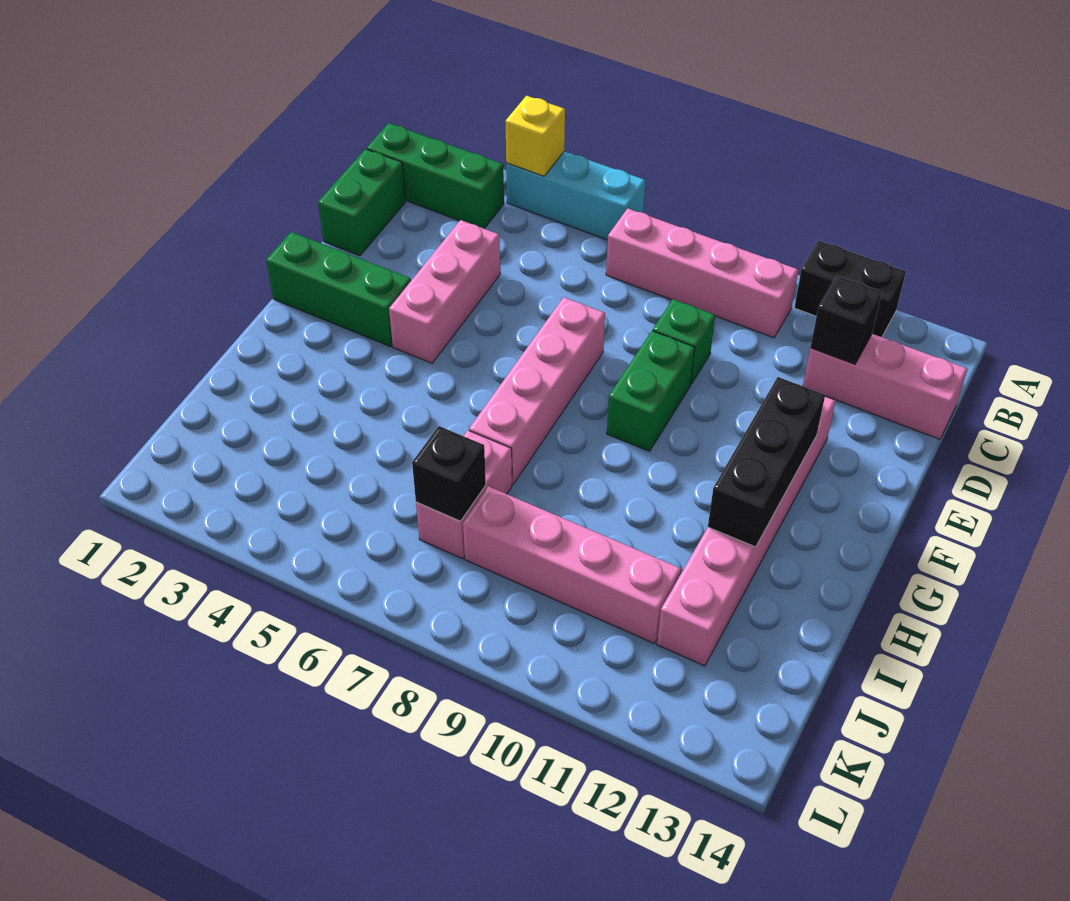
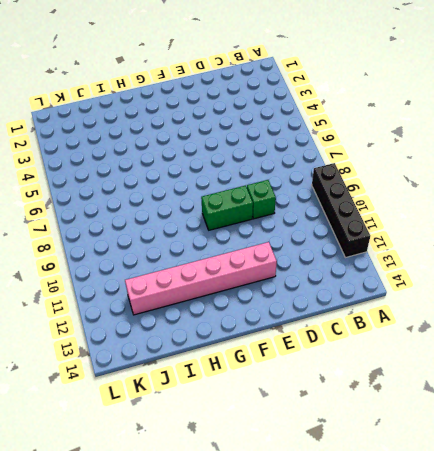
black 1x4 brick [312,163,370,258] -> black 1x2 brick [794,241,906,337]
none -> cyan 1x3 brick [506,151,645,240]
none -> green 1x3 brick [367,123,504,229]
none -> pink 1x4 brick [606,208,798,338]

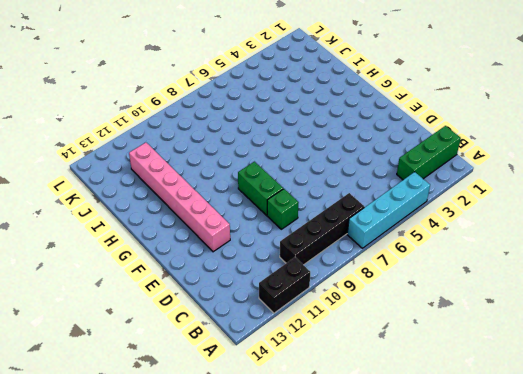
cyan 1x4 brick [347,172,430,248] -> cyan 1x3 brick [506,151,645,240]
black 1x4 brick [280,193,364,265] -> pink 1x4 brick [606,208,798,338]
none -> green 1x2 brick [318,149,405,256]
none -> pink 1x3 brick [803,334,967,439]
none -> pink 1x3 brick [389,220,500,363]

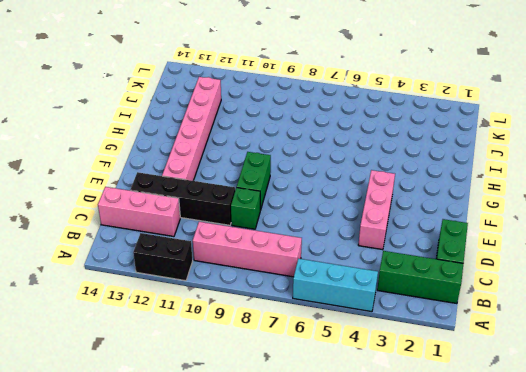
black 1x4 brick [130,172,235,225] -> none
none -> pink 1x4 brick [469,297,605,484]
none -> green 1x3 brick [266,232,411,347]
none -> pink 1x2 brick [416,430,512,559]

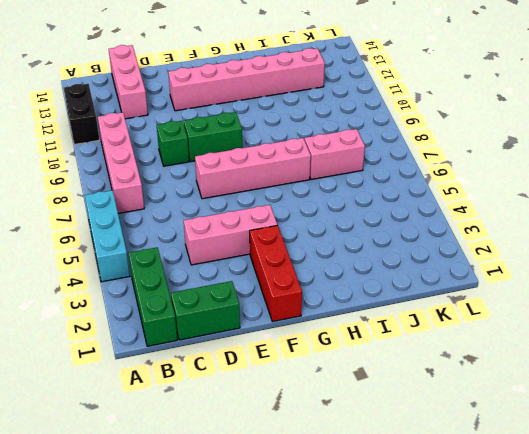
red 1x3 brick [250,225,302,322] -> green 1x3 brick [266,232,411,347]
none -> pink 1x4 brick [463,486,681,644]
none -> yellow 1x1 brick [505,96,565,176]
none -> black 1x1 brick [810,276,882,364]

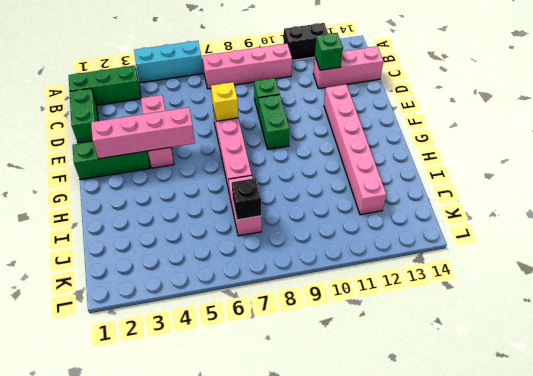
green 1x1 brick [315,33,343,70] -> black 1x1 brick [810,276,882,364]
yellow 1x1 brick [211,82,238,121] -> yellow 1x1 brick moved to [505,96,565,176]
pink 1x4 brick [91,107,195,159] -> pink 1x4 brick moved to [463,486,681,644]
none -> black 1x3 brick [708,377,825,547]

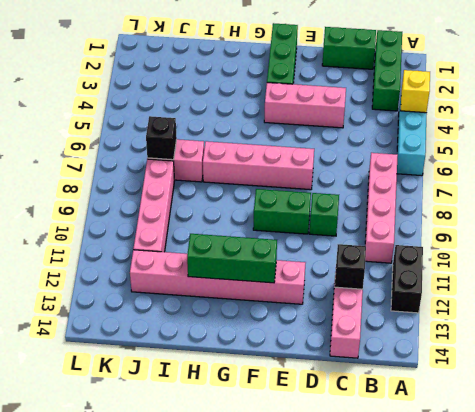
green 1x3 brick [187,234,277,283] -> black 1x3 brick [708,377,825,547]

